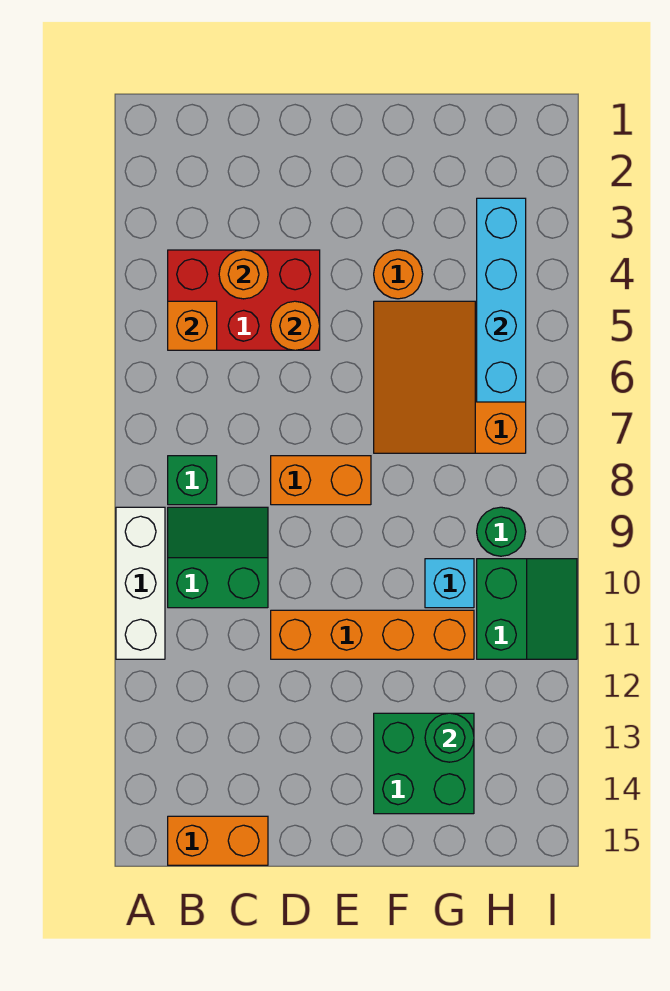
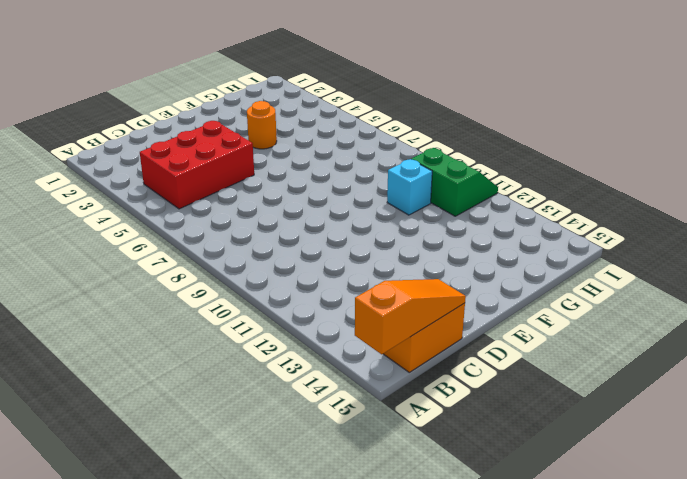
orange 1x3 slope [355,279,466,354] -> none
none -> white 1x3 brick [116,507,165,659]
none -> green 1x1 brick [168,456,217,505]
none -> green 2x2 slope [168,507,268,608]

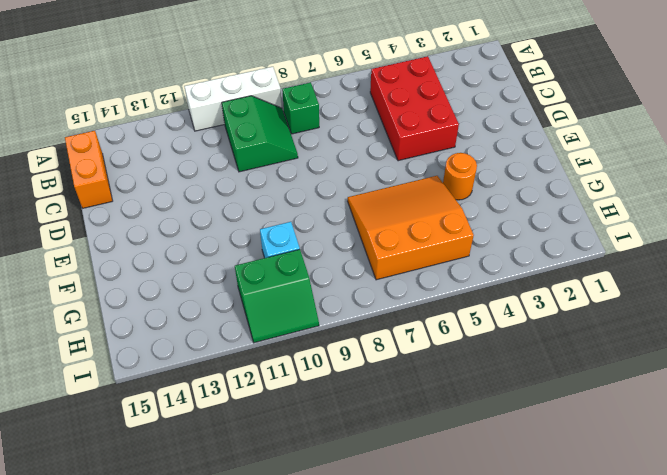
none -> orange 1x2 brick [271,456,371,505]
none -> orange 1x4 brick [271,610,474,659]
none -> green 2x2 brick [374,713,474,814]

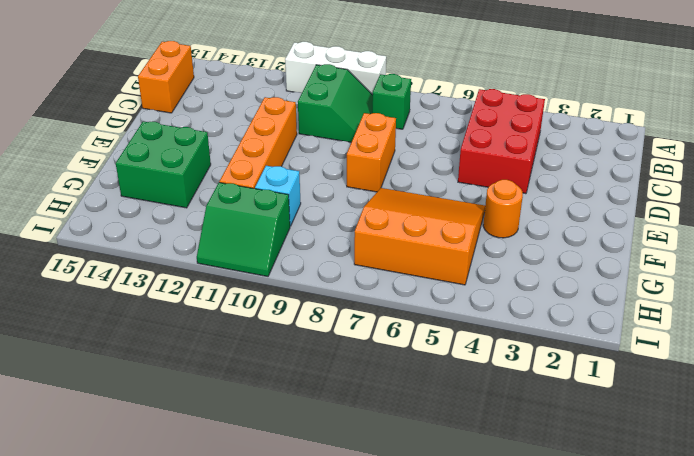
none -> green 1x1 round brick [477,507,526,556]
none -> orange 1x1 brick [168,301,217,350]
none -> orange 1x1 round brick [219,250,268,299]

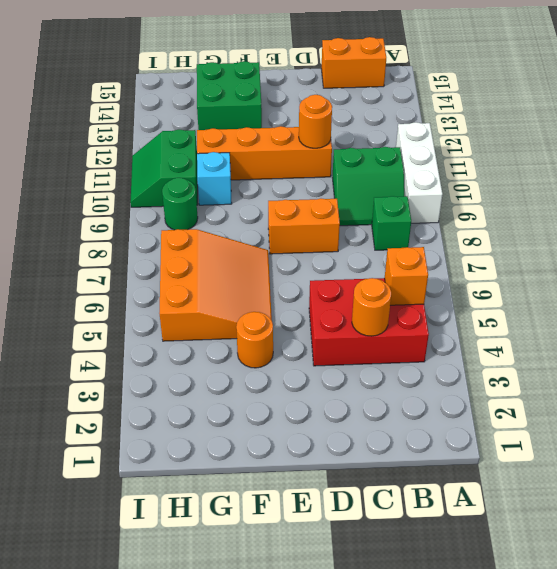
orange 1x1 round brick [299,95,332,148] -> orange 1x1 round brick moved to [271,301,320,350]
none -> green 1x1 round brick [425,713,474,762]
none -> cyan 1x4 brick [477,198,526,402]

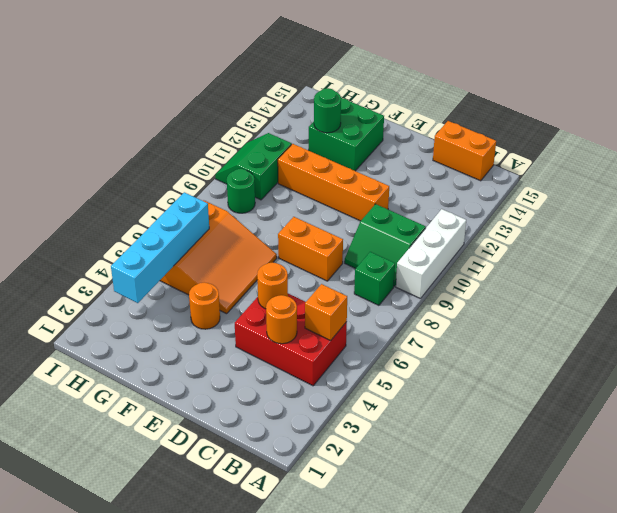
none -> cyan 1x1 brick [425,559,474,608]

